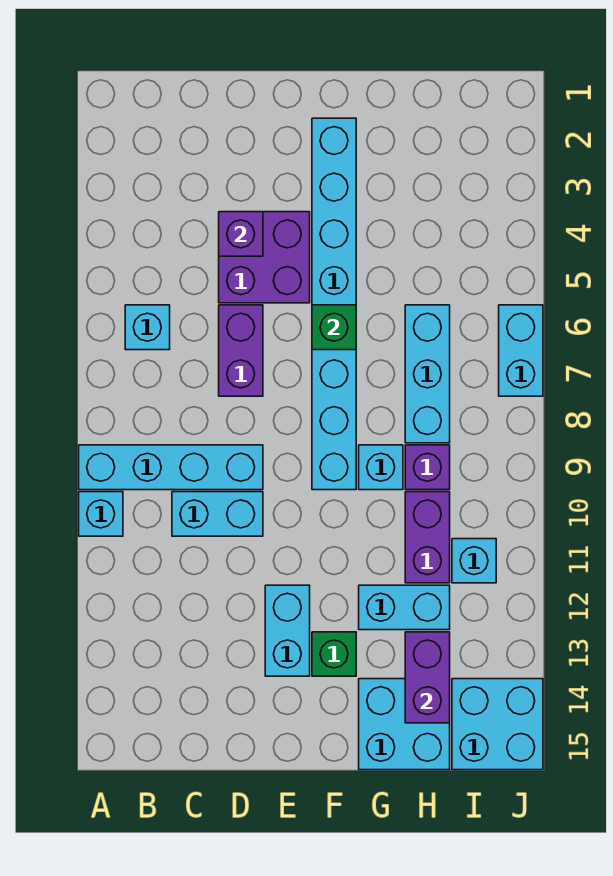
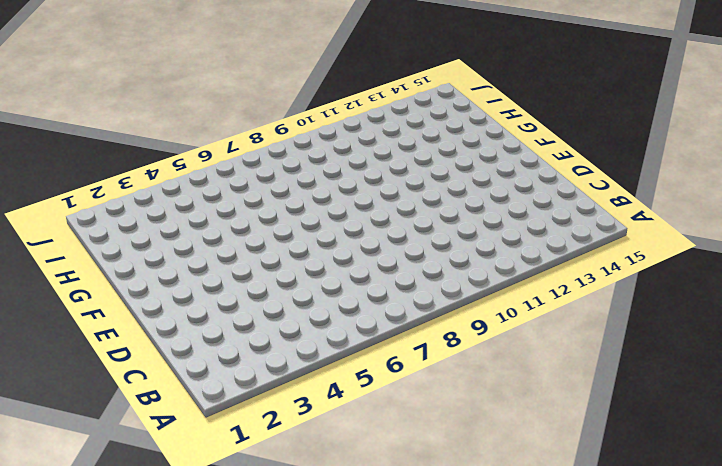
none -> cyan 1x4 brick [79,445,263,490]
none -> cyan 1x1 brick [79,492,123,536]
none -> cyan 1x1 brick [125,305,170,350]

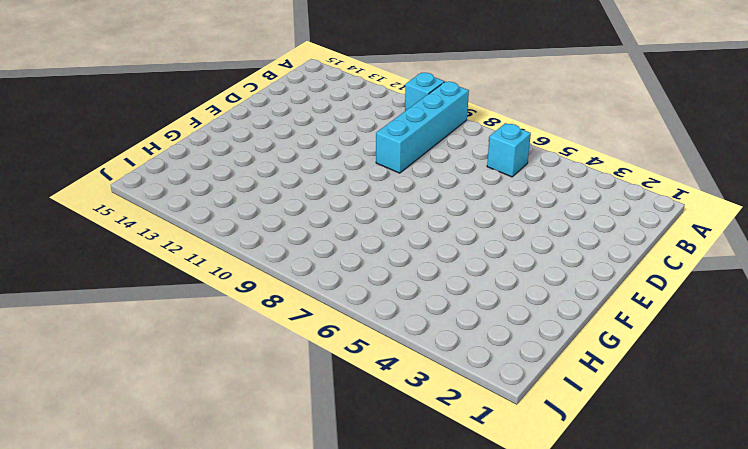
none -> cyan 1x2 brick [172,492,263,536]
none -> purple 2x2 brick [219,212,310,303]
none -> purple 1x2 brick [219,305,263,396]

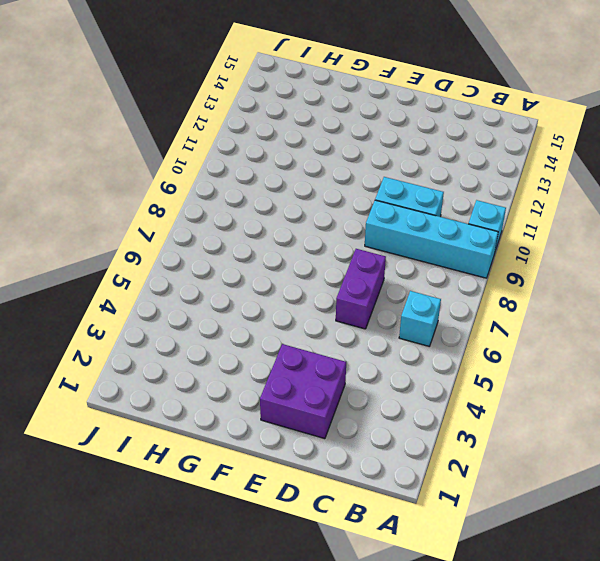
purple 2x2 brick [260,344,346,439] -> purple 2x2 brick moved to [219,212,310,303]
none -> cyan 1x2 brick [265,585,310,676]
none -> cyan 1x8 brick [312,118,356,490]
none -> green 1x1 brick [312,632,356,676]

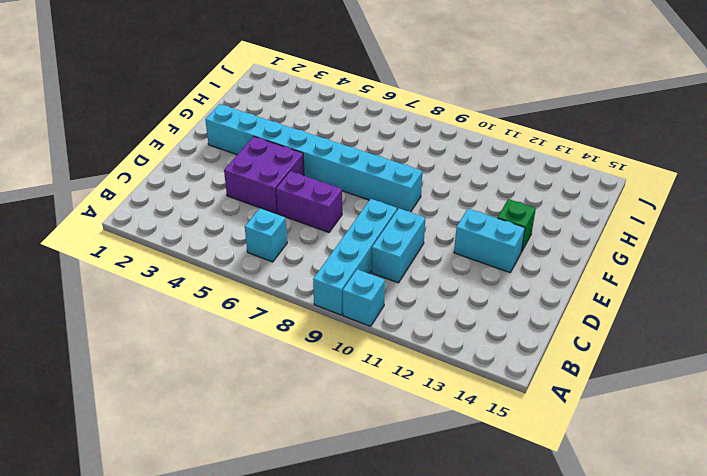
none -> cyan 1x1 brick [359,445,403,490]
none -> cyan 1x2 brick [359,585,450,630]
none -> cyan 2x2 brick [359,679,450,770]

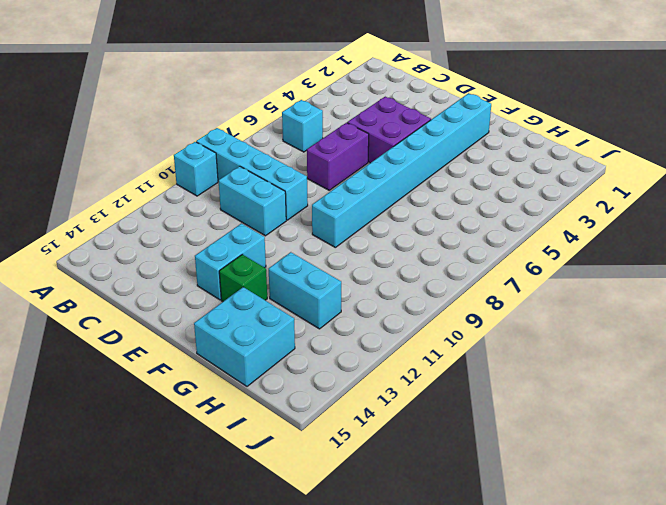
none -> cyan 1x1 brick [359,445,403,490]
none -> cyan 1x3 brick [405,305,450,443]
none -> purple 1x1 brick [405,445,450,490]

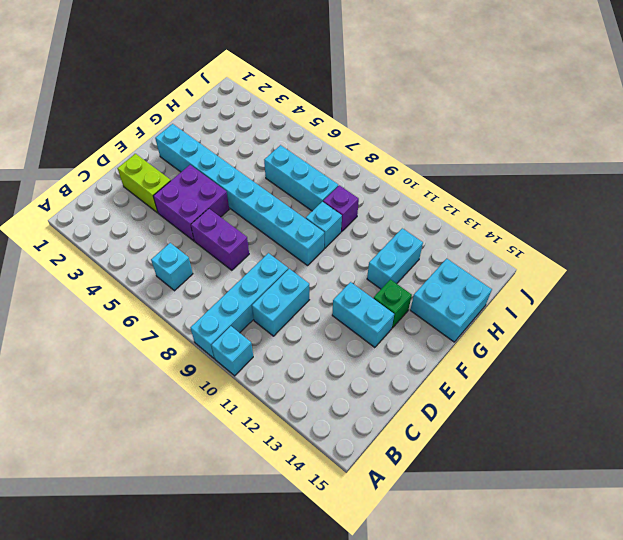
lime 1x2 brick [117,154,171,213] -> none
none -> purple 1x2 brick [405,492,450,583]
none -> cyan 1x1 brick [452,539,496,583]
none -> cyan 2x2 brick [452,679,543,770]

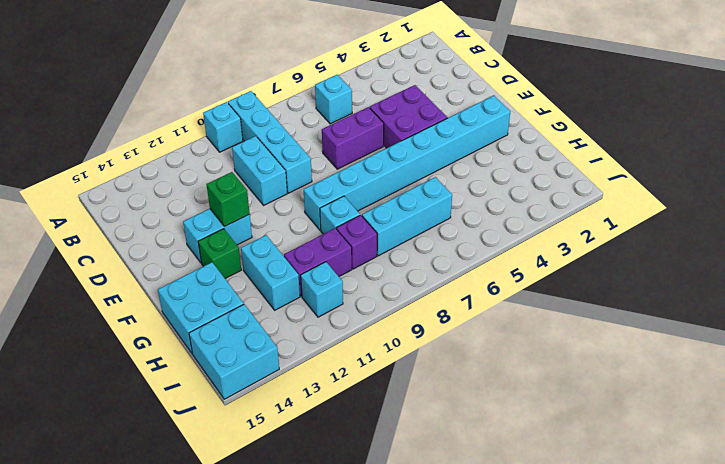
green 1x1 brick [207,172,250,226] -> green 1x1 brick moved to [312,305,356,350]
none -> cyan 1x2 brick [499,305,543,396]
none -> purple 1x1 brick [219,212,263,256]
none -> purple 1x2 brick [405,632,450,723]

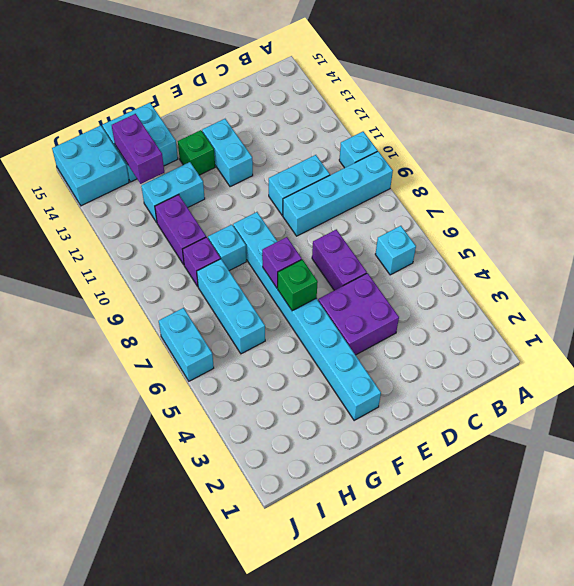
purple 1x1 brick [262,237,302,288] -> purple 1x1 brick moved to [219,212,263,256]
none -> cyan 1x1 brick [452,539,496,583]

